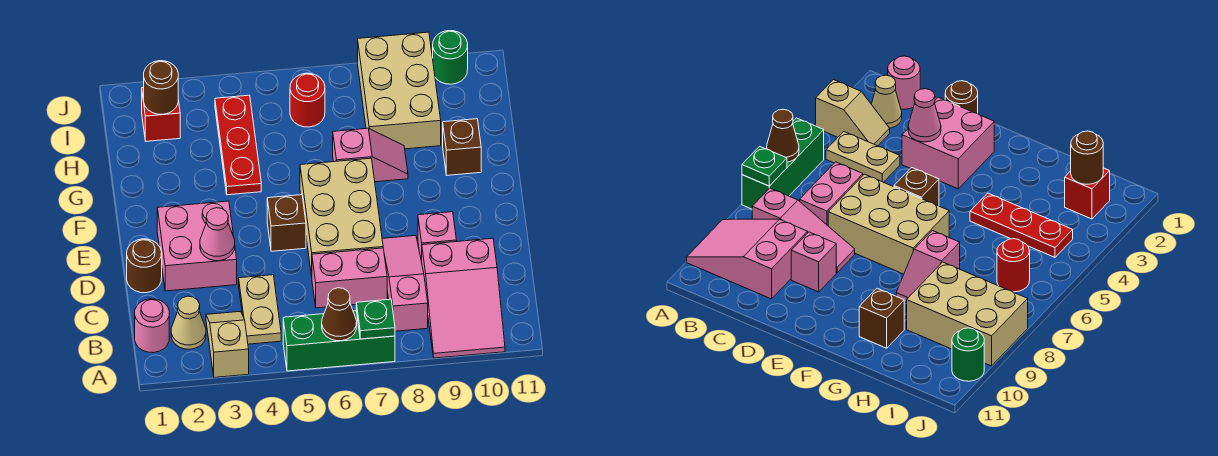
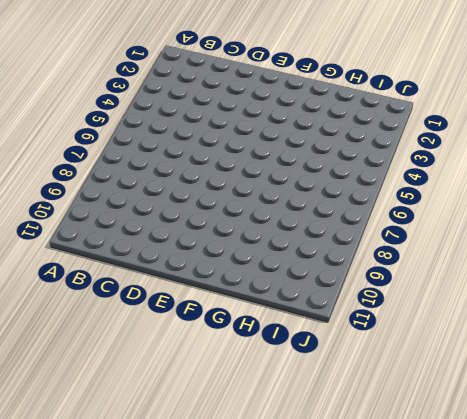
none -> tan 1x2 slope [206,311,249,377]
none -> green 1x3 brick [283,311,395,371]
none -> pink 2x3 slope [422,238,505,358]

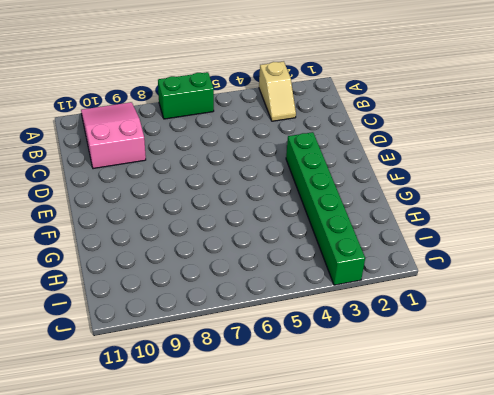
green 1x2 brick [158,72,214,119] -> green 1x3 brick [283,311,395,371]
green 1x6 brick [286,132,365,285] -> pink 2x2 brick [157,201,237,291]
none -> pink 1x1 round brick [135,299,169,353]
none -> tan 1x1 cone [171,296,206,349]
none -> tan 1x2 plate [239,275,281,344]

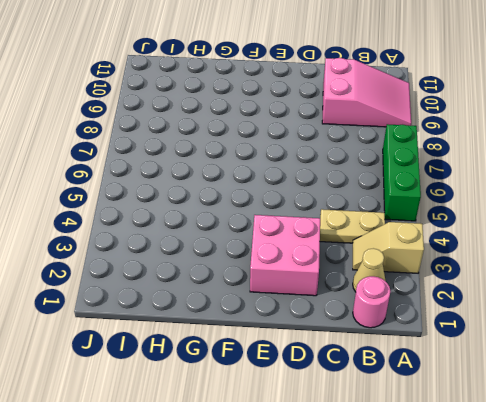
none -> pink 1x3 slope [382,236,428,331]
none -> pink 1x2 brick [312,248,387,308]
none -> brown 1x1 round brick [127,239,162,293]

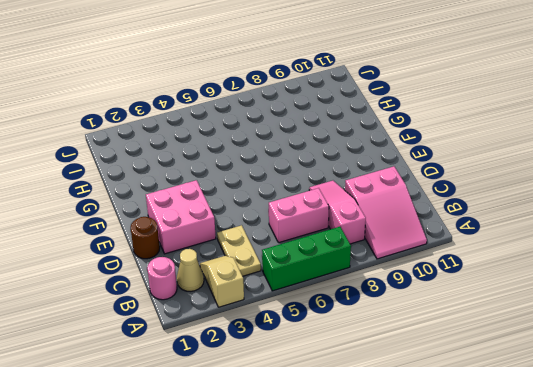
none -> tan 2x3 brick [300,158,383,276]
none -> pink 1x1 brick [418,212,457,262]
none -> brown 1x1 brick [267,195,306,251]

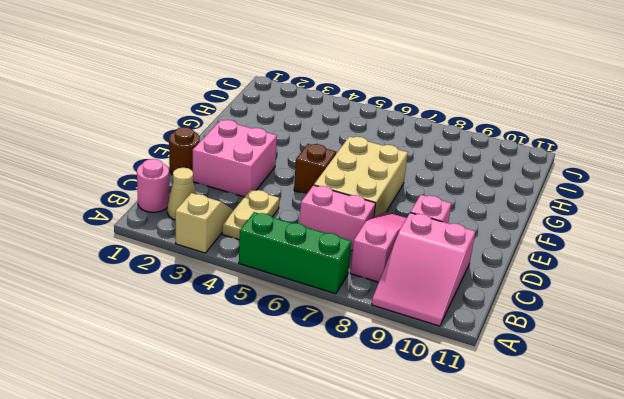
none -> red 1x3 plate [215,95,261,195]
none -> pink 1x2 slope [333,128,408,182]
none -> brown 1x1 brick [443,119,481,175]

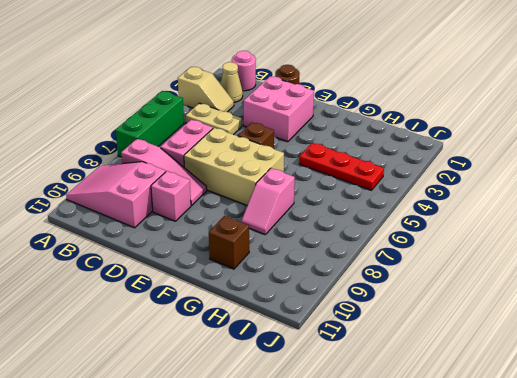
none -> tan 2x3 brick [358,32,441,149]
none -> red 1x1 brick [142,88,180,141]
none -> red 1x1 round brick [290,73,325,127]

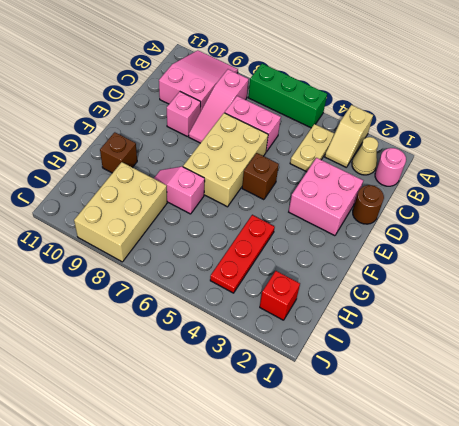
none -> red 1x1 round brick [290,73,325,127]
none -> green 1x1 round brick [432,31,468,84]
none -> brown 1x1 cone [322,288,357,341]

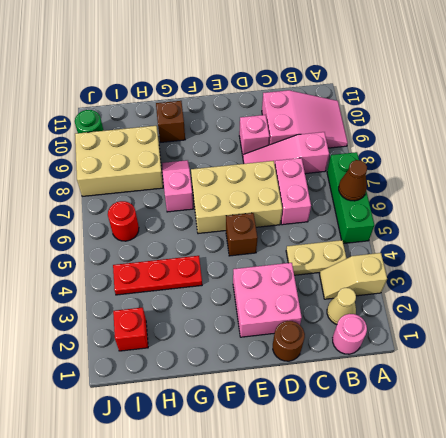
none -> green 1x1 plate [356,299,395,339]
none -> pink 1x1 cone [200,208,235,261]
none -> brown 1x1 round brick [144,61,178,114]

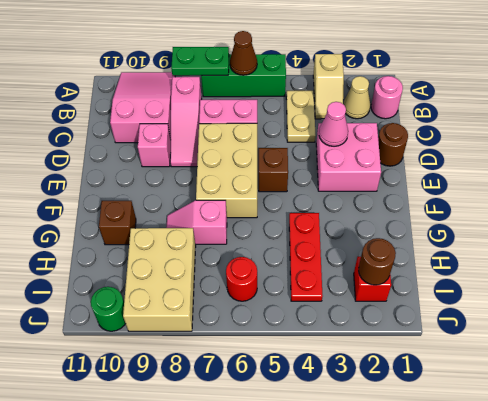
green 1x2 plate [171,47,229,76] -> green 1x1 plate [356,299,395,339]

